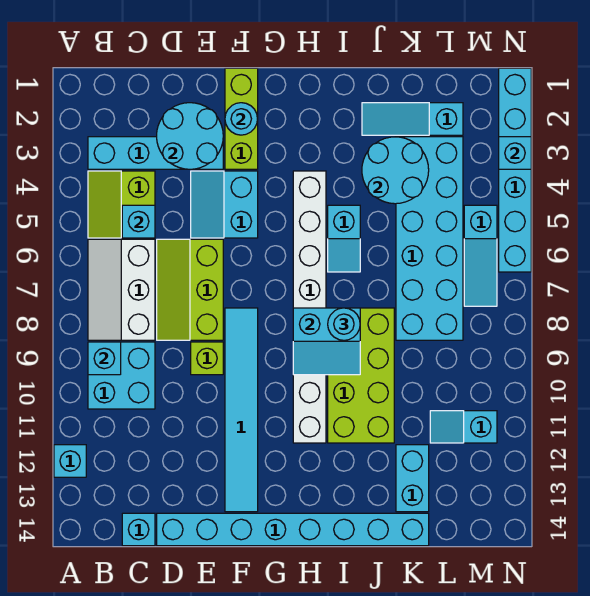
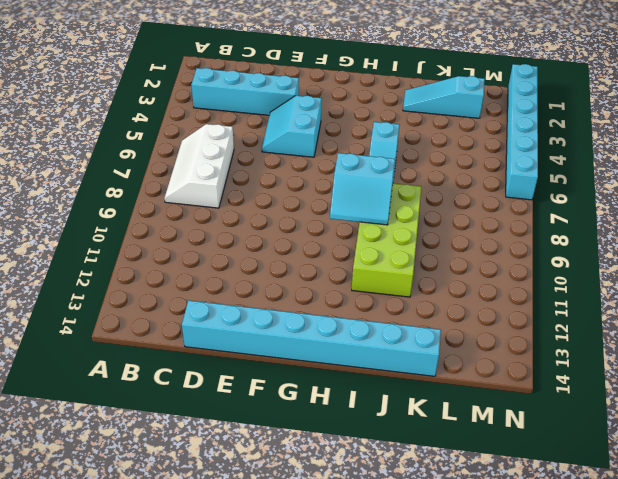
none -> cyan 1x1 brick [54,445,86,477]
none -> lime 2x2 slope [88,171,155,238]
none -> cyan 2x2 brick [88,342,155,409]

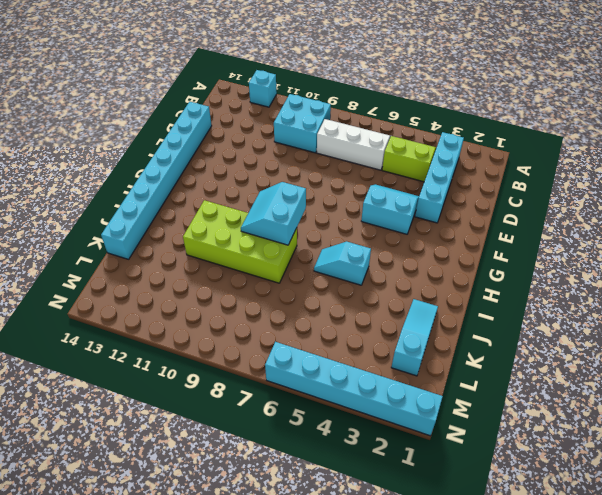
none -> cyan 1x1 brick [122,513,155,546]
none -> lime 2x3 slope [157,239,223,340]
none -> lime 1x1 brick [191,342,223,375]

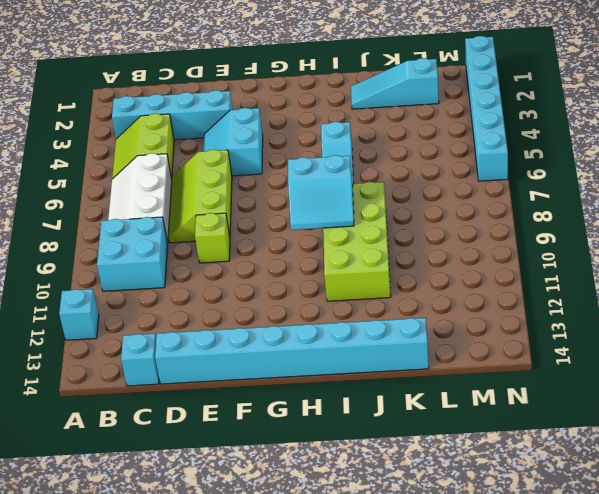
none -> lime 1x3 brick [225,68,258,169]
none -> cyan 1x6 tile [225,308,258,512]
none -> white 1x8 brick [293,171,326,443]

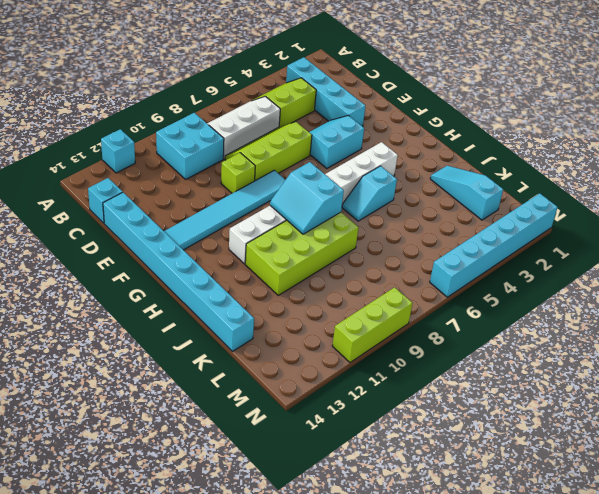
lime 1x3 brick [332,287,413,362] -> lime 1x3 brick moved to [225,68,258,169]
none -> cyan 2x6 brick [396,137,463,340]
none -> cyan 1x2 brick [396,445,429,512]
none -> cyan 1x2 slope [430,411,497,443]

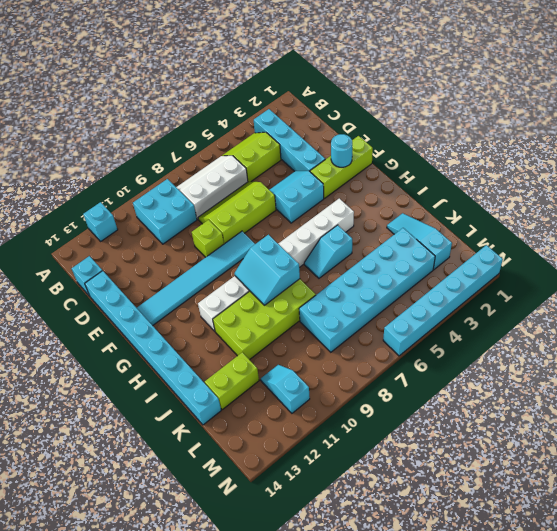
lime 1x2 brick [205,352,259,410] -> cyan 1x2 brick [396,445,429,512]
none -> cyan 1x3 slope [464,205,497,306]
none -> cyan 1x1 brick [88,342,121,375]
none -> cyan 1x1 brick [122,205,155,238]

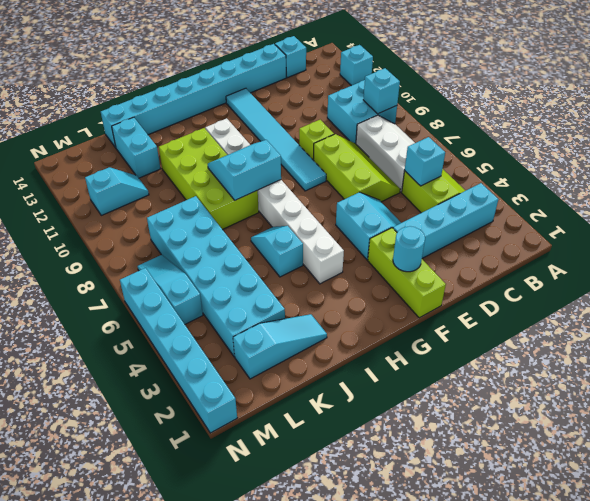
none -> cyan 2x2 round brick [157,103,223,169]
none -> cyan 2x2 round brick [362,137,429,204]
none -> cyan 1x1 brick [499,137,531,169]

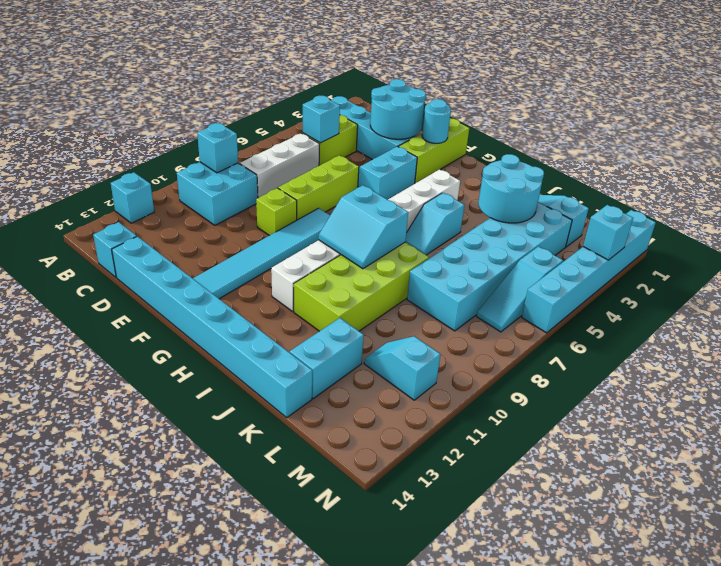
none -> cyan 1x1 round brick [328,308,360,340]

